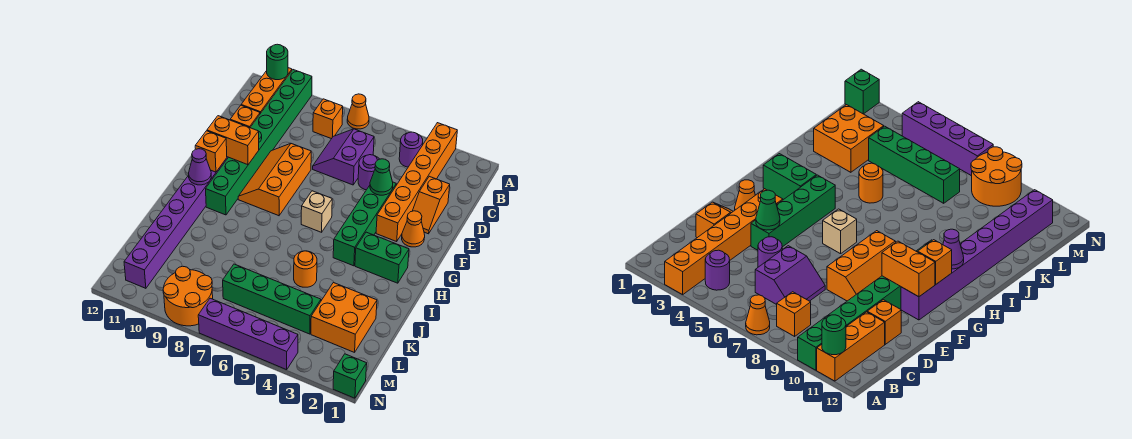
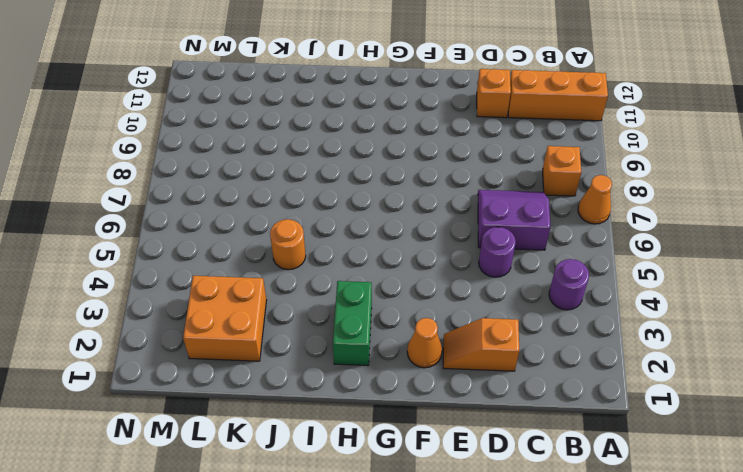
none -> orange 1x6 brick [376,123,457,241]
none -> green 1x8 brick [206,70,312,215]
none -> green 1x4 brick [333,182,396,266]

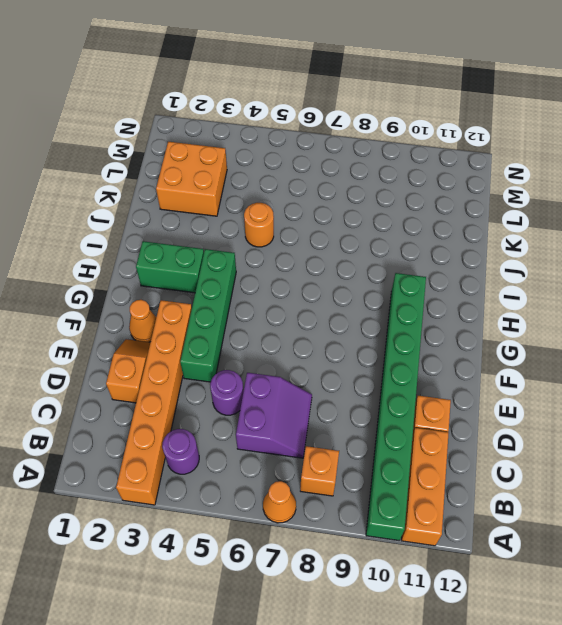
none -> orange 2x3 slope [238,143,311,216]
none -> purple 1x8 brick [124,157,228,288]
none -> tan 1x1 brick [301,191,332,232]

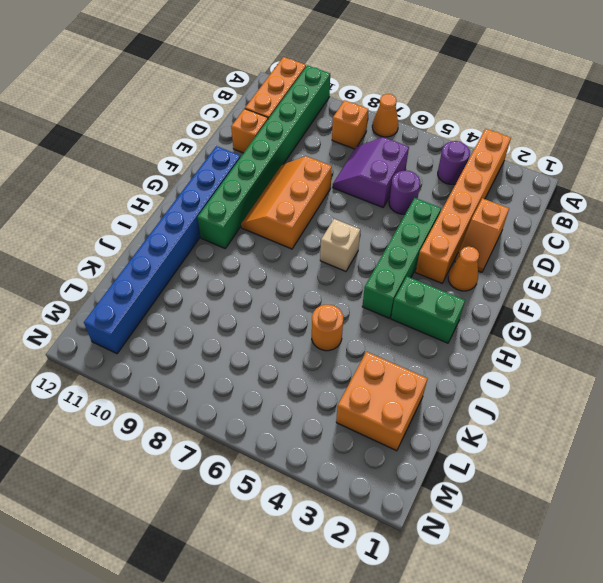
blue 1x8 brick [84,146,240,354] -> purple 1x8 brick [124,157,228,288]
none -> green 1x4 brick [223,264,321,334]
none -> orange 2x2 round brick [163,266,213,326]
none -> green 1x1 brick [333,354,367,398]

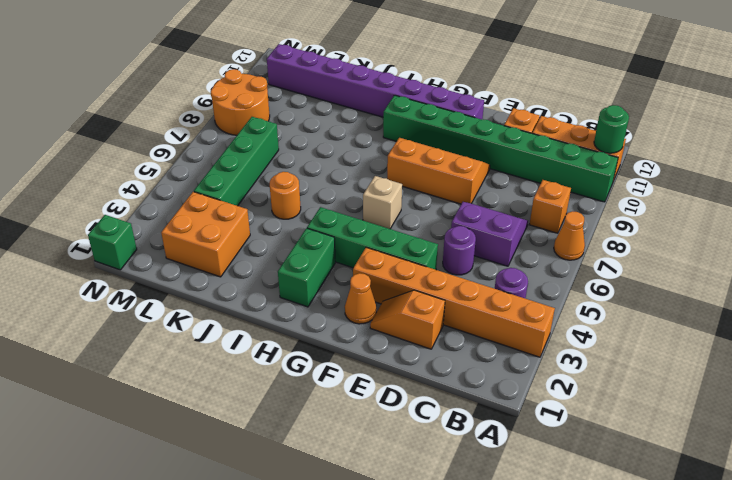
none -> purple 1x4 brick [198,298,298,370]
none -> green 1x1 cone [370,159,393,195]
none -> orange 1x2 brick [207,116,259,165]

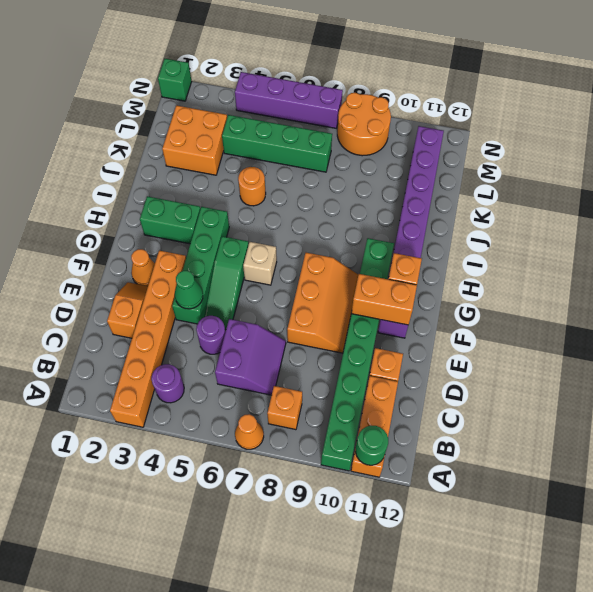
green 1x3 slope [204,236,249,330] -> none
none -> purple 1x1 cone [189,149,211,185]

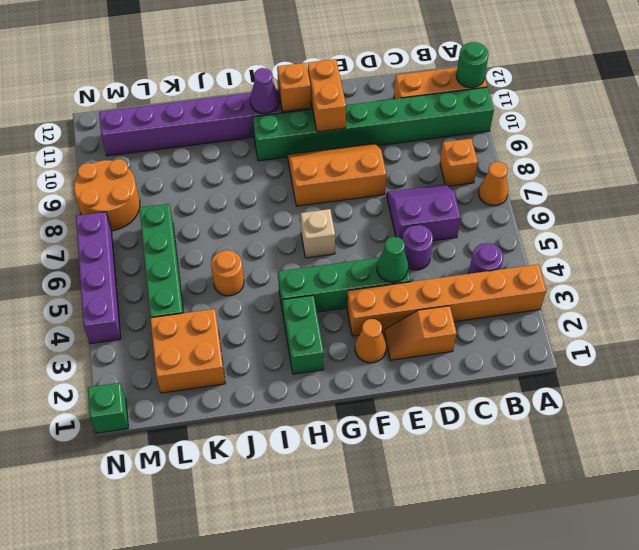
none -> orange 1x1 brick [230,105,260,127]

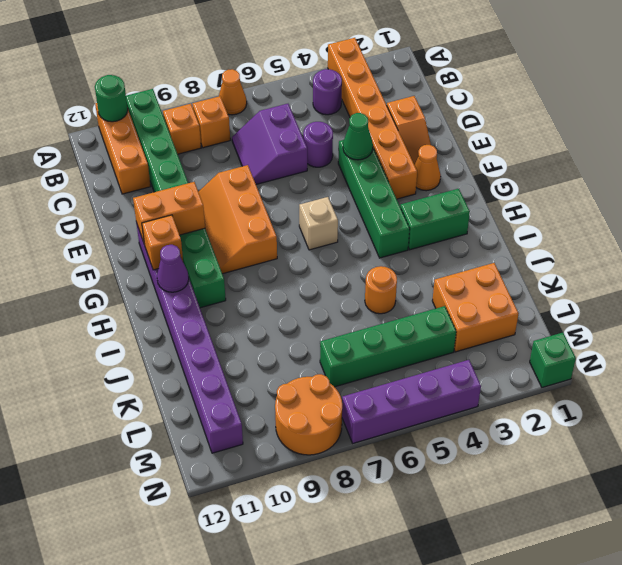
orange 1x1 brick [163,104,201,154] -> orange 1x1 brick moved to [230,105,260,127]

